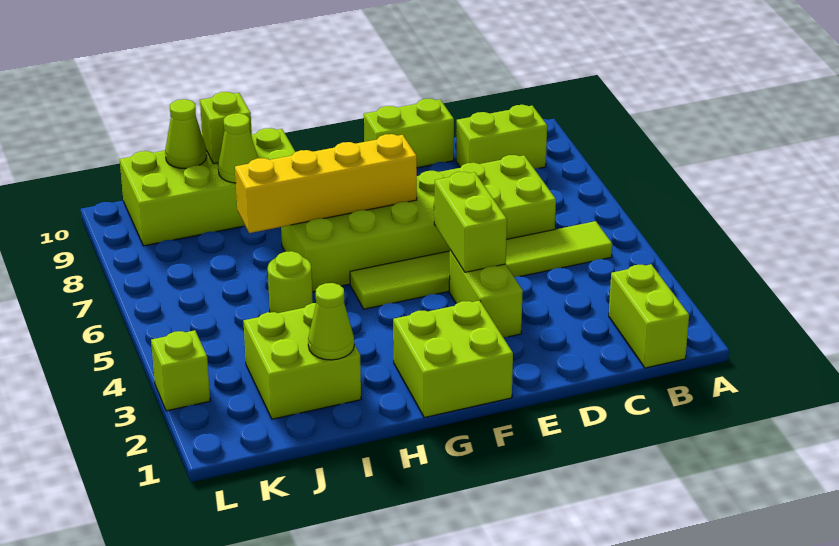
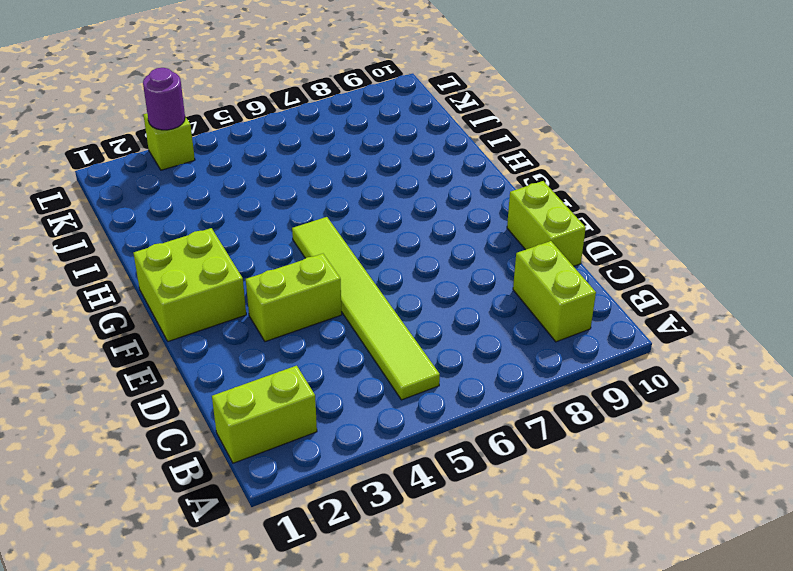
purple 1x1 round brick [143,68,185,130] -> none
none -> lime 2x6 brick [281,155,556,292]
none -> lime 2x4 brick [120,128,295,246]
none -> lime 2x2 brick [243,303,361,419]

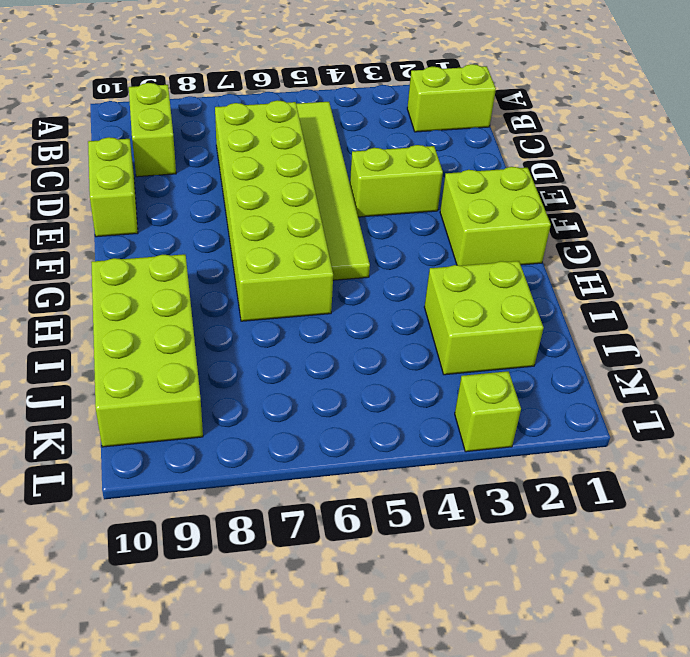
none -> lime 1x1 round brick [268,251,313,313]
none -> lime 1x2 brick [434,172,507,272]
none -> yellow 1x4 brick [235,134,417,233]

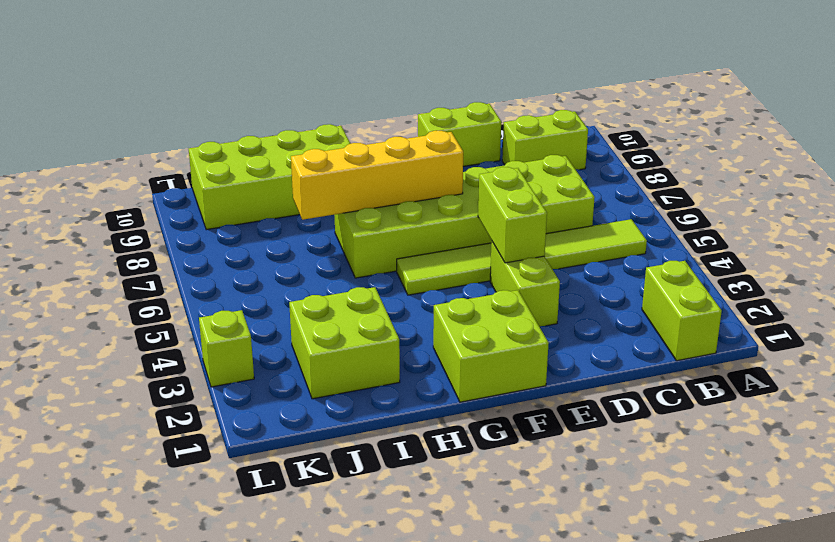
none -> lime 1x1 round brick [268,251,313,313]
none -> lime 1x1 cone [308,283,354,360]
none -> lime 1x1 cone [218,113,258,183]

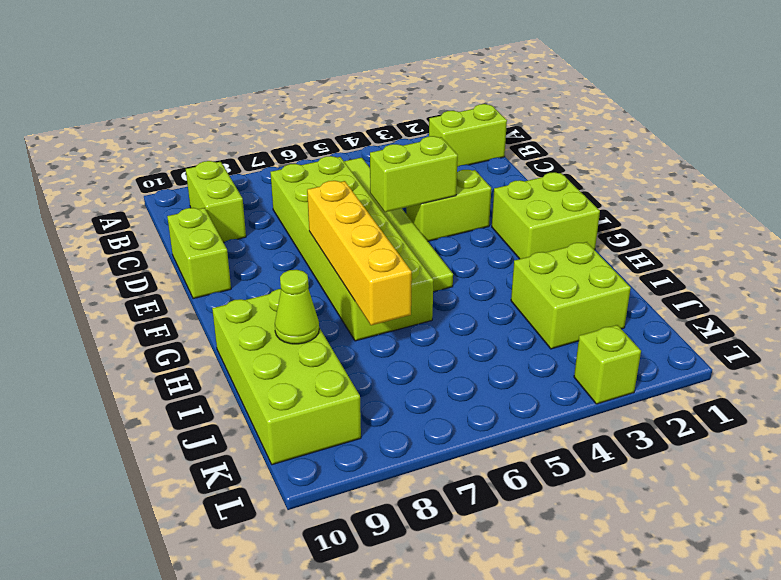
none -> lime 1x1 round brick [268,251,313,313]
none -> lime 1x1 cone [308,283,354,360]
none -> lime 1x1 brick [200,92,252,164]

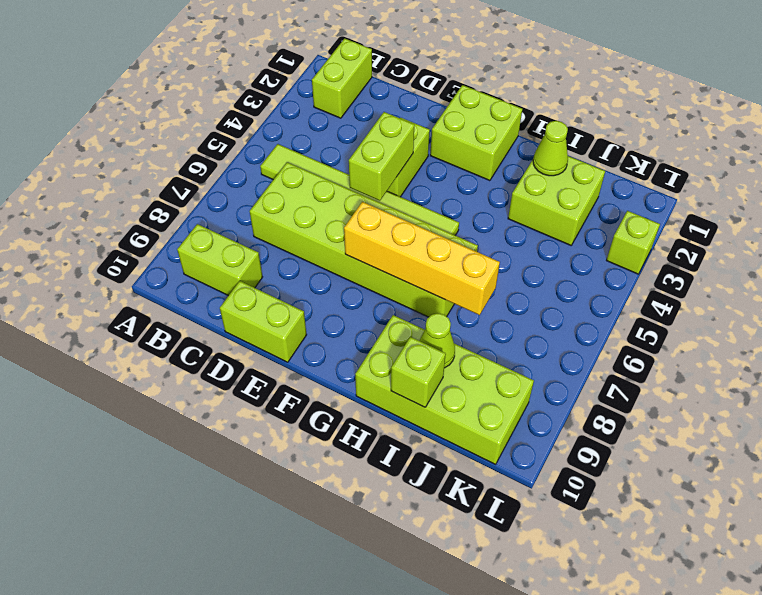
none -> lime 1x1 round brick [268,251,313,313]
none -> lime 1x1 cone [165,99,207,169]

